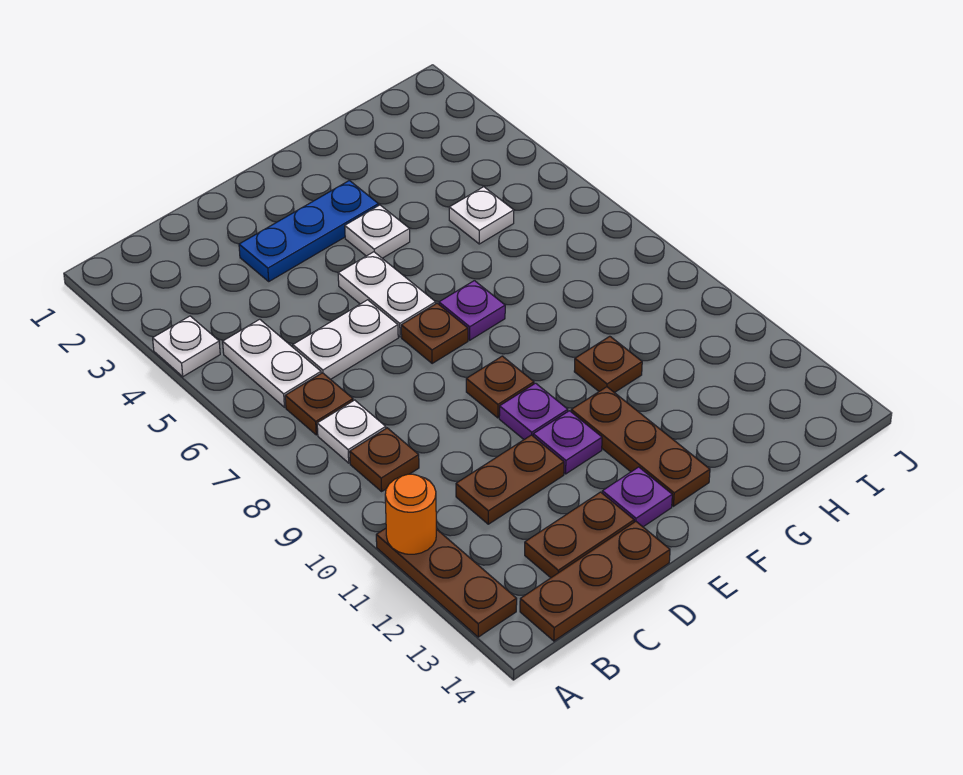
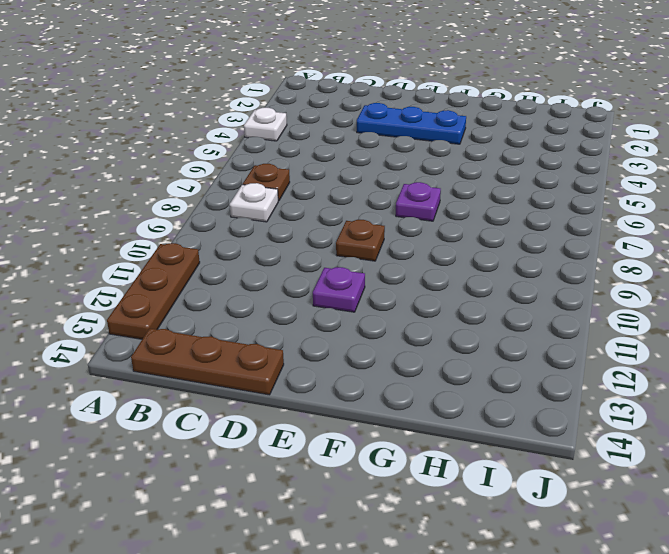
none -> white 1x2 plate [223,319,321,407]
none -> brown 1x1 plate [350,428,419,491]
none -> white 1x2 plate [293,300,398,379]

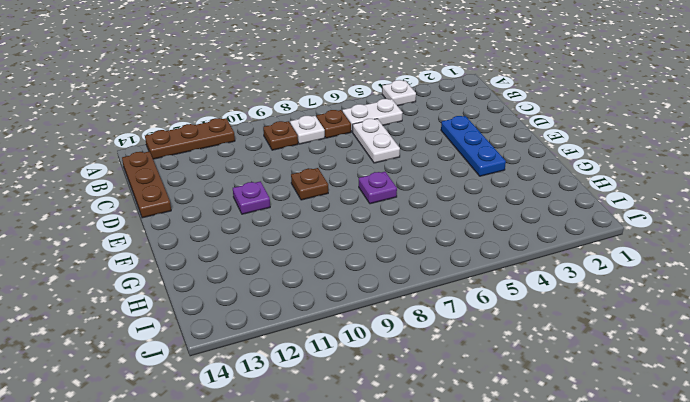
none -> brown 1x2 plate [456,435,564,524]
none -> brown 1x2 plate [525,492,634,578]
none -> white 1x2 plate [338,252,436,337]

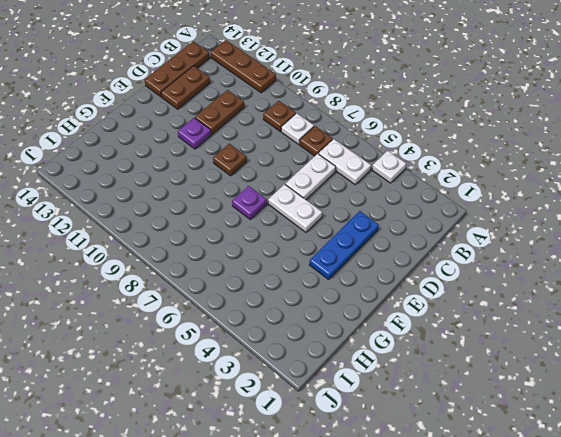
none -> brown 1x1 plate [401,303,468,363]
none -> purple 1x1 plate [499,383,568,439]
none -> purple 1x1 plate [602,467,672,527]

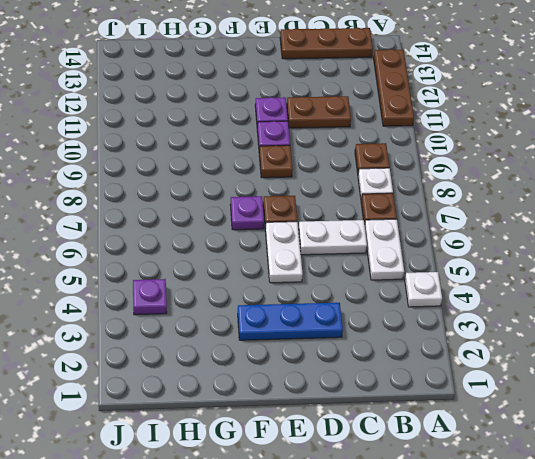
purple 1x1 plate [133,279,167,315] -> purple 1x1 plate moved to [602,467,672,527]
none -> brown 1x2 plate [525,492,634,578]
none -> white 1x1 plate [345,205,410,258]
none -> brown 1x3 plate [571,387,710,506]

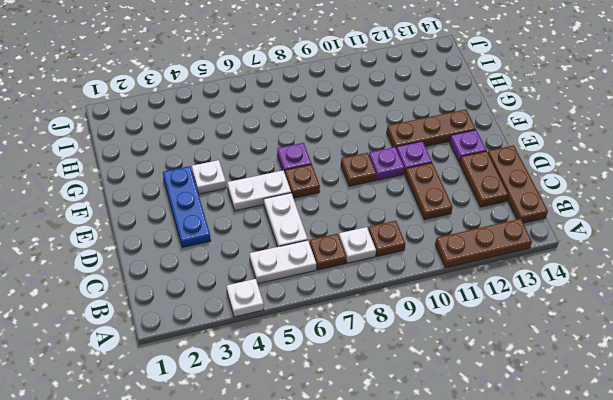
none -> brown 1x1 plate [574,336,642,393]
none -> white 1x1 plate [449,187,514,244]
none -> orange 1x1 round brick [385,474,436,554]

